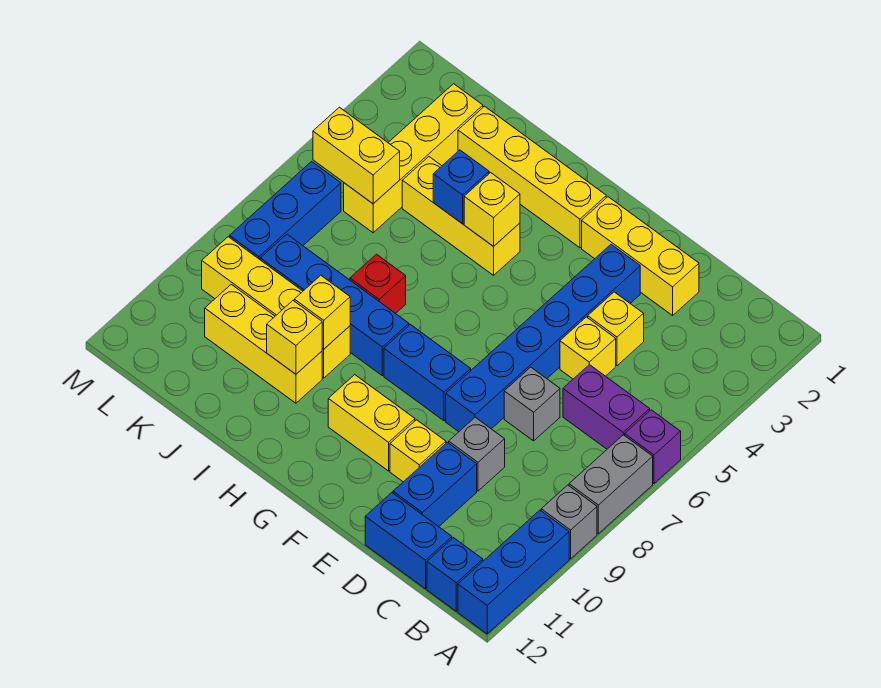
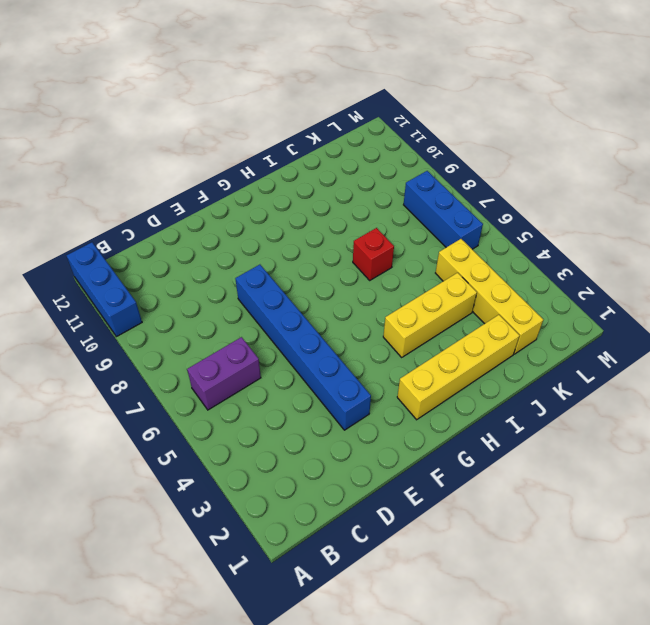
none -> purple 1x1 brick [625,410,681,483]
none -> grey 1x2 brick [569,435,653,534]
none -> grey 1x1 brick [541,485,597,559]
none -> blue 1x1 brick [427,538,483,611]

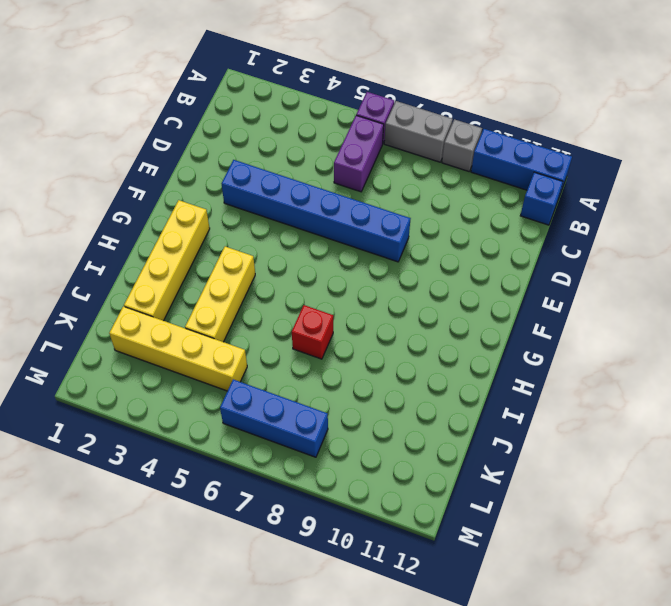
none -> blue 1x2 brick [365,493,452,589]
none -> yellow 1x3 brick [582,197,699,315]
none -> yellow 1x1 brick [588,292,644,366]
none -> yellow 1x1 brick [560,317,616,379]

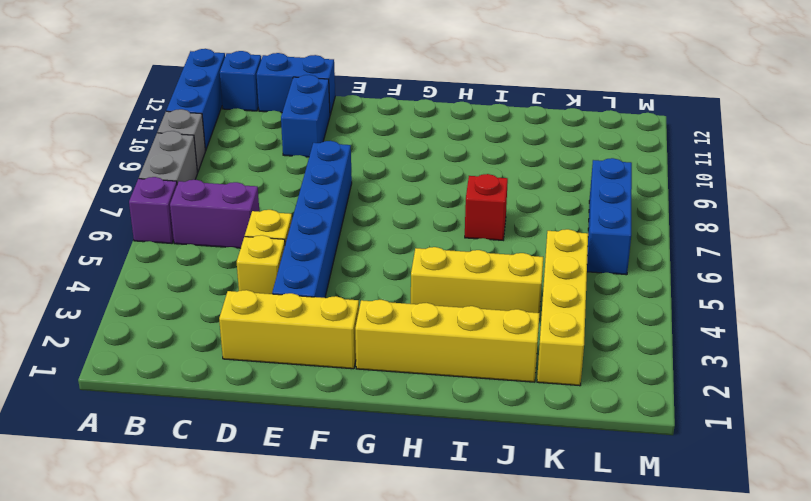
none -> grey 1x1 brick [504,367,560,441]
none -> grey 1x1 brick [449,417,505,491]
none -> yellow 1x1 brick [390,420,446,482]
none -> blue 1x2 brick [384,325,471,421]

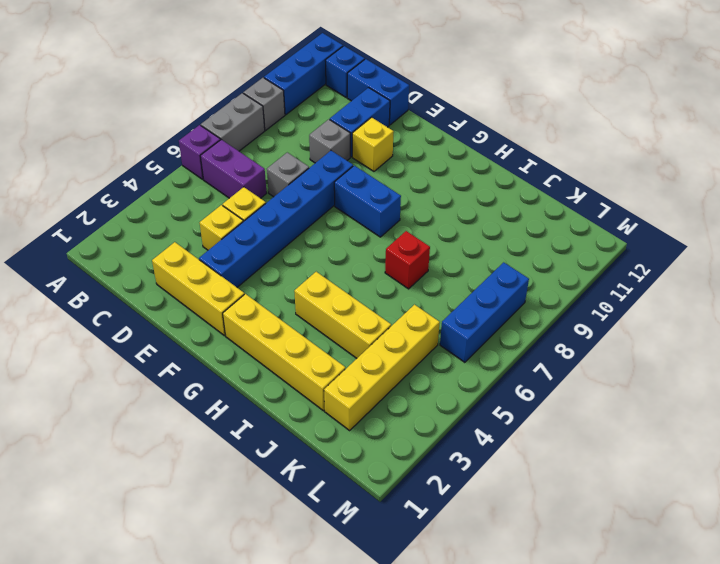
none -> yellow 1x2 brick [328,375,415,471]
none -> blue 1x4 brick [260,234,409,376]
none -> yellow 1x4 brick [202,237,350,378]
none -> yellow 1x3 brick [205,284,322,403]

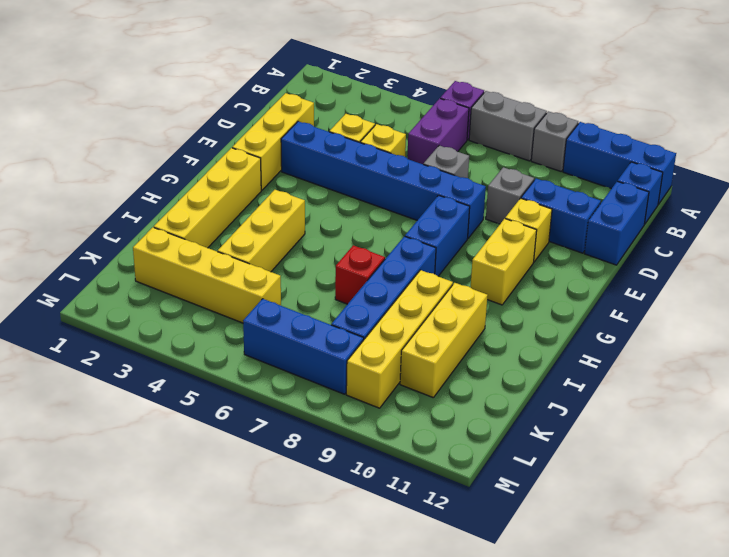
none -> yellow 1x1 brick [464,173,520,246]
none -> blue 1x1 brick [433,150,489,224]
none -> yellow 1x1 brick [294,275,350,349]
none -> yellow 1x1 brick [267,301,322,374]

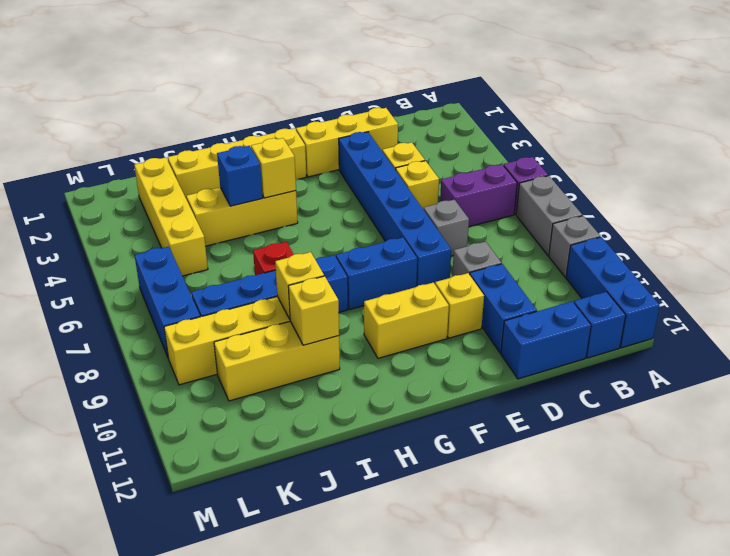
none -> yellow 1x2 brick [313,107,400,204]

